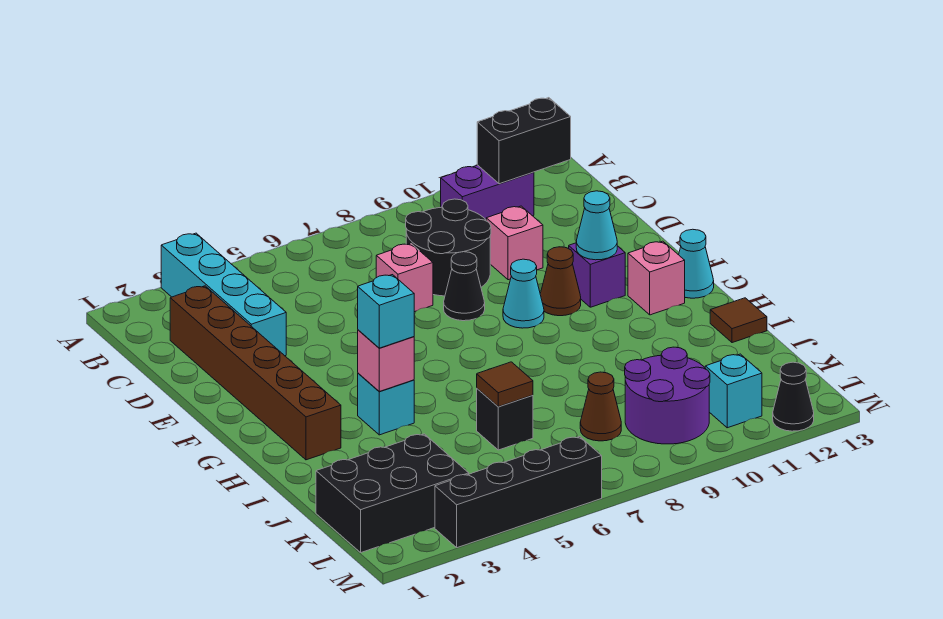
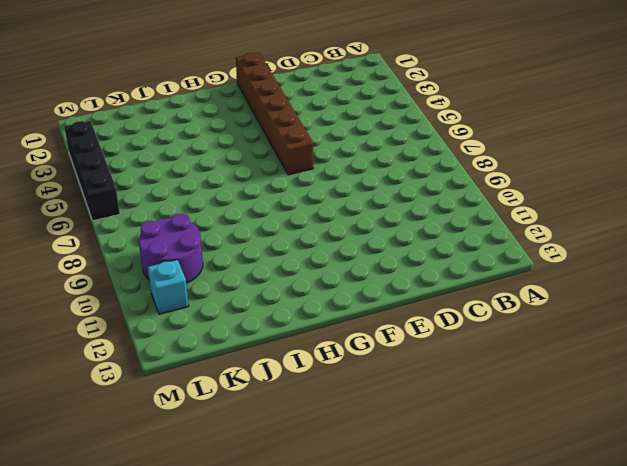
brown 1x6 brick [236,53,313,175] -> brown 1x6 brick turned to [170,286,341,460]
none -> cyan 1x4 brick [161,233,286,356]
none -> purple 1x2 brick [441,165,534,220]
none -> black 2x2 round brick [406,199,491,296]

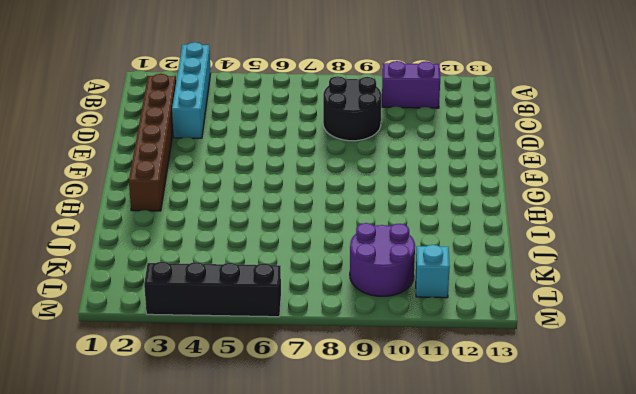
none -> pink 1x1 brick [376,244,433,312]
none -> pink 1x1 brick [486,206,543,280]
none -> black 1x1 cone [444,252,485,321]

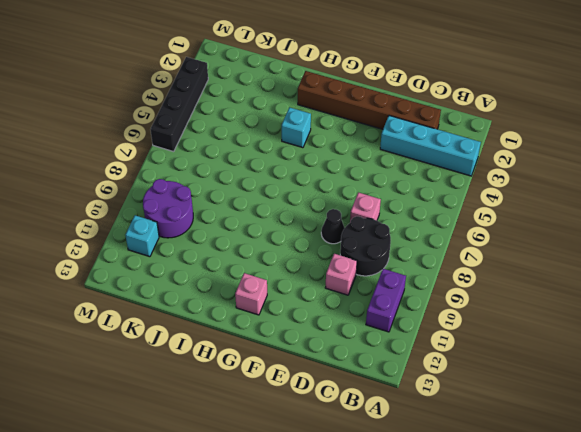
none -> cyan 1x1 cone [503,259,544,328]
none -> brown 1x1 cone [540,247,581,316]
none -> purple 1x1 brick [569,243,625,307]

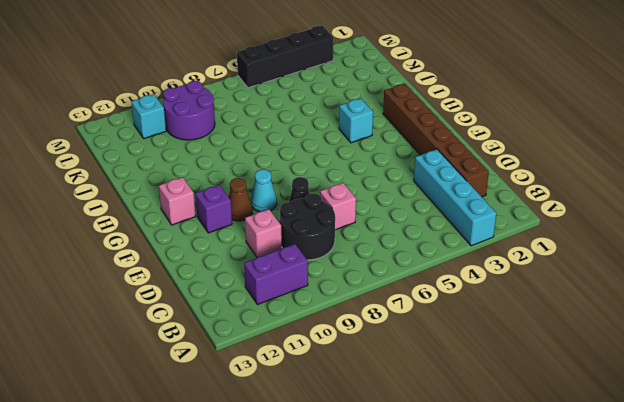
none -> cyan 1x1 cone [679,229,714,298]
none -> brown 1x1 tile [710,298,767,343]
none -> black 1x1 brick [477,389,533,450]

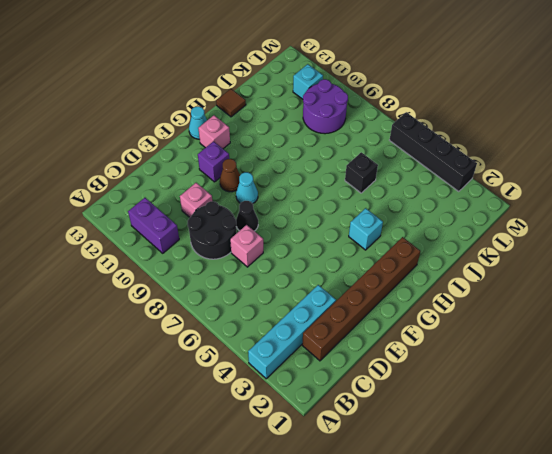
none -> black 2x3 brick [316,434,469,552]
none -> brown 1x1 cone [580,372,621,441]
none -> black 1x1 cone [773,362,814,431]

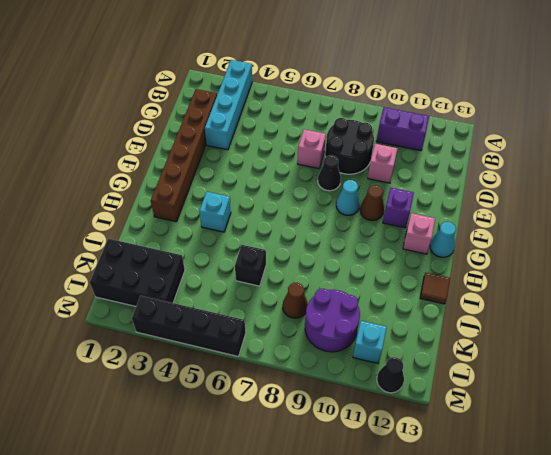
none -> black 1x2 brick [477,98,571,184]
none -> cyan 1x1 cone [576,191,617,260]
none -> pink 1x1 brick [358,330,414,391]

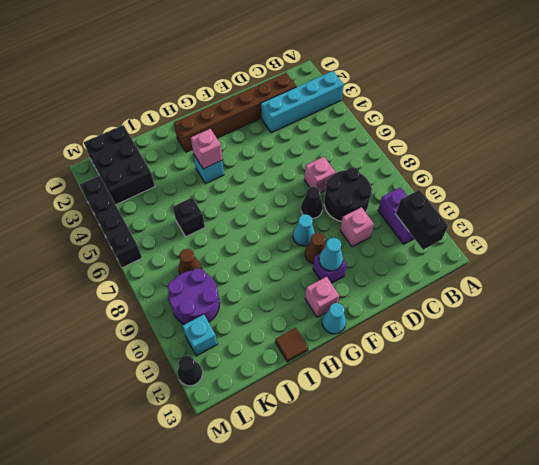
none -> brown 1x1 tile [477,362,533,407]
none -> cyan 1x1 brick [358,275,414,348]

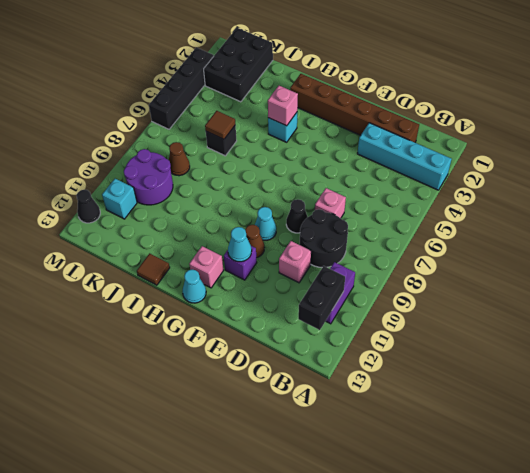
none -> cyan 1x1 brick [358,275,414,348]

